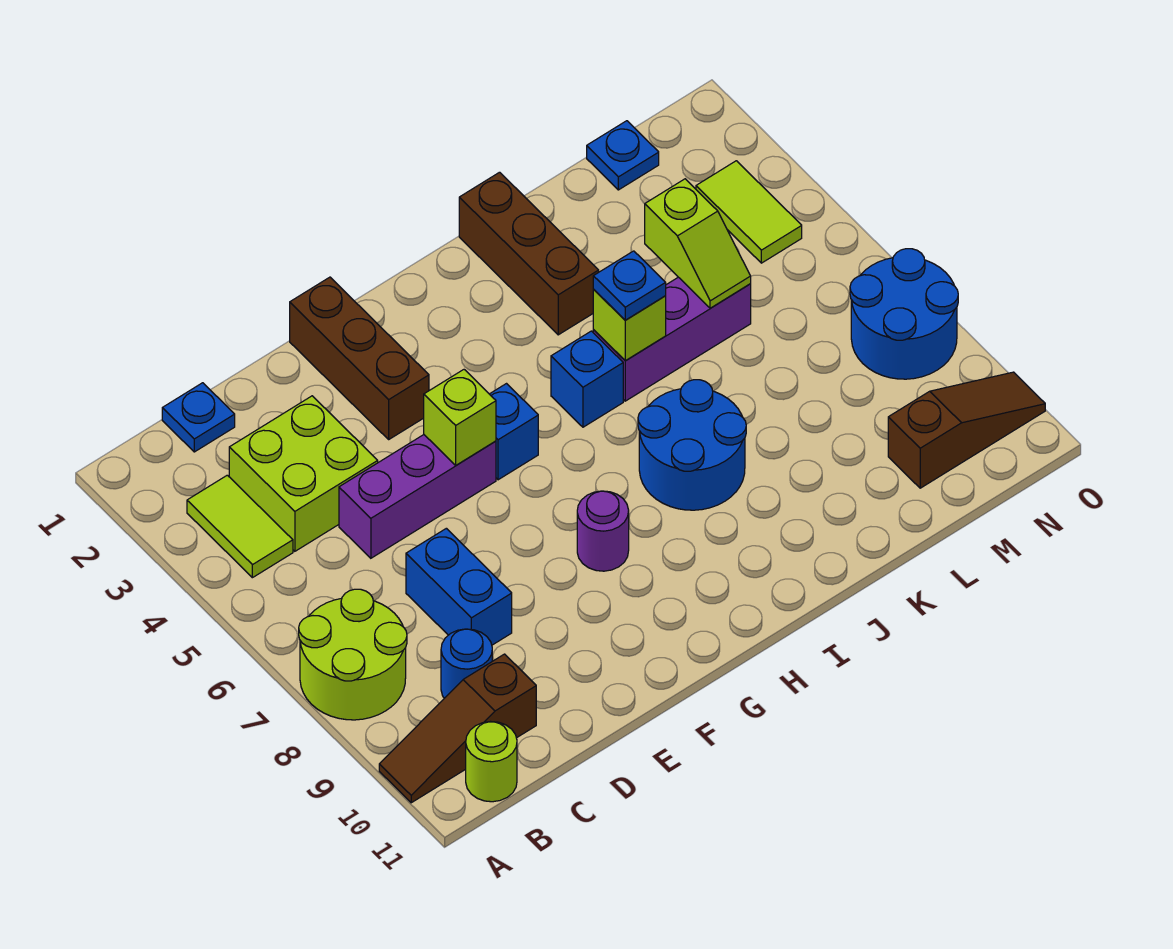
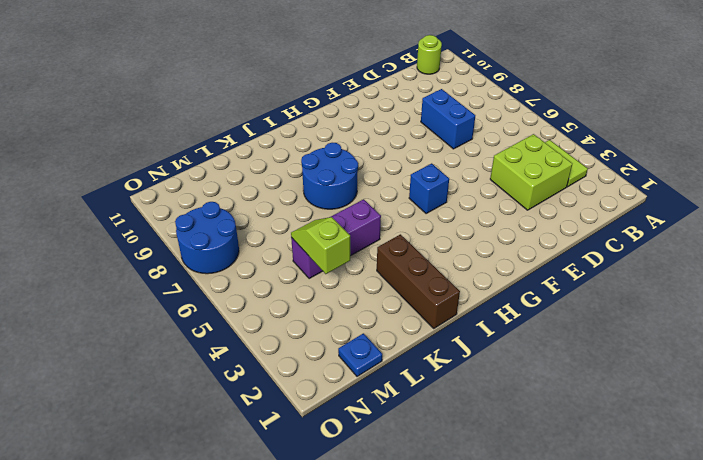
none -> lime 2x2 round brick [299,589,407,720]
none -> brown 1x3 slope [379,654,536,803]
none -> blue 1x1 plate [162,383,235,452]

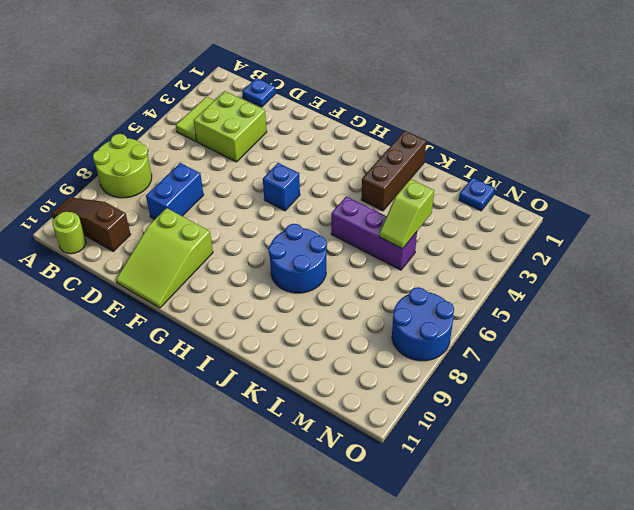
lime 2x3 slope [116,208,213,308] -> none
none -> blue 1x1 round brick [441,629,492,698]
none -> purple 1x3 brick [339,435,496,558]
none -> brown 1x3 brick [290,277,429,439]

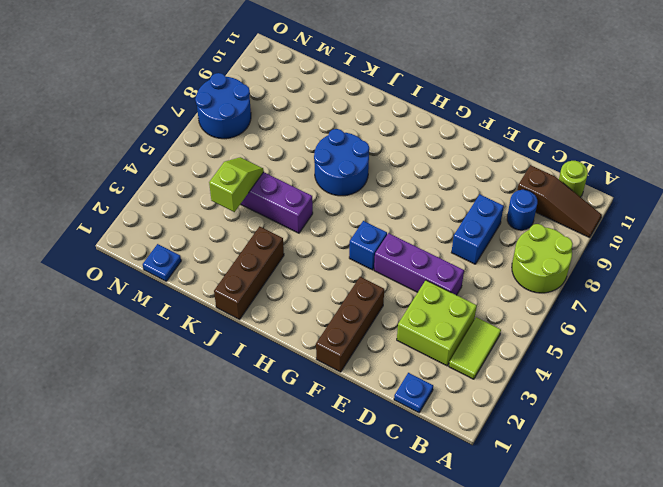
none -> purple 1x1 round brick [577,491,629,571]
none -> blue 1x1 brick [551,331,623,427]
none -> brown 1x3 slope [888,372,1045,488]

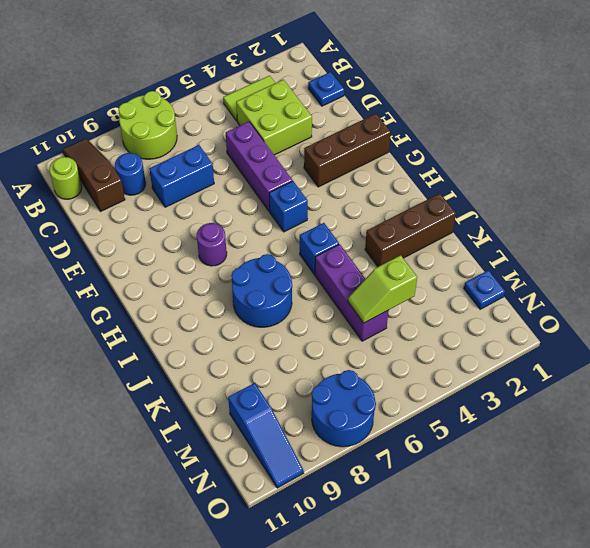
blue 1x3 slope [228,383,304,488] -> brown 1x3 slope [888,372,1045,488]
none -> lime 1x2 tile [696,161,802,263]
none -> lime 1x1 brick [424,370,496,465]
none -> lime 1x1 brick [593,290,666,361]

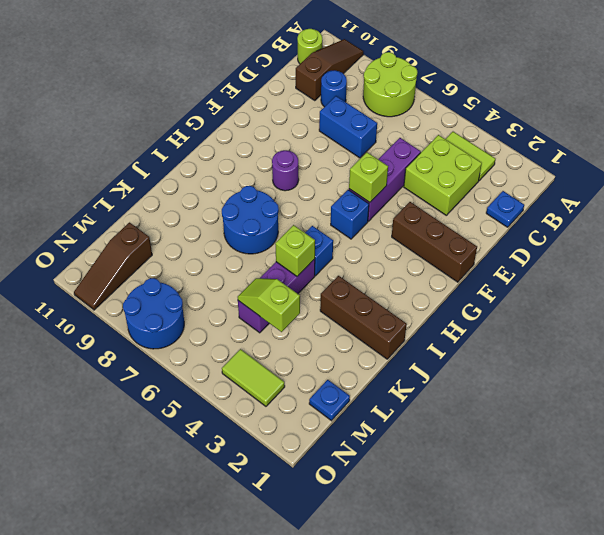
none -> blue 1x1 plate [593,251,666,320]

